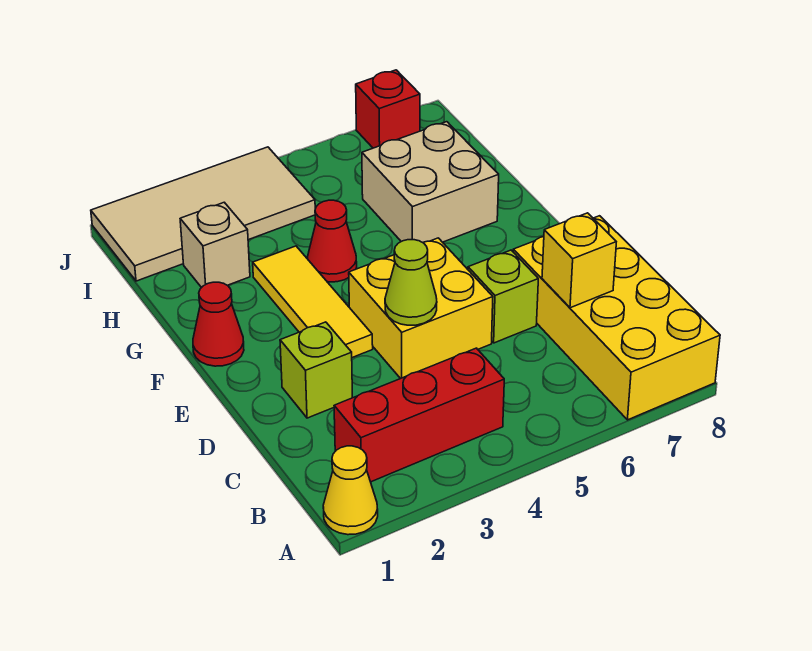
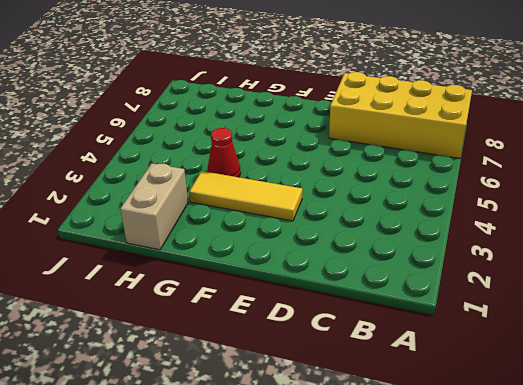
tan 1x2 brick [120,163,188,250] -> tan 1x1 brick [180,202,250,288]
none -> yellow 1x1 cone [323,446,378,535]
none -> red 1x3 brick [334,348,504,482]
none -> lime 1x1 brick [280,322,353,418]

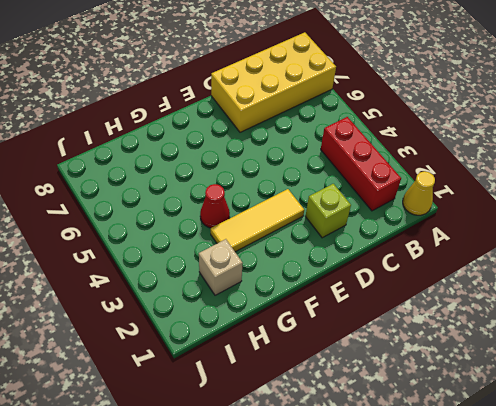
none -> yellow 2x2 brick [349,238,493,379]
none -> lime 1x1 brick [468,250,538,343]
none -> red 1x1 cone [193,282,244,366]

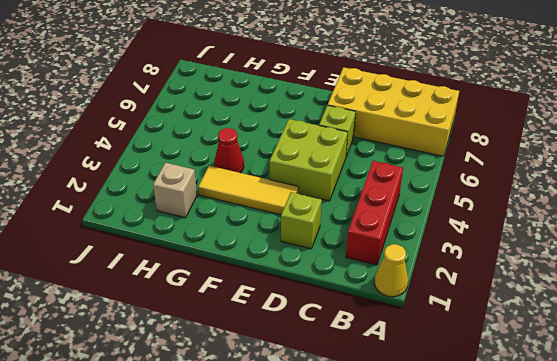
lime 2x2 brick [270,119,348,201] -> yellow 2x2 brick [349,238,493,379]
none -> red 1x1 cone [193,282,244,366]
none -> tan 2x2 brick [362,122,499,243]
none -> tan 2x4 tile [91,147,315,281]

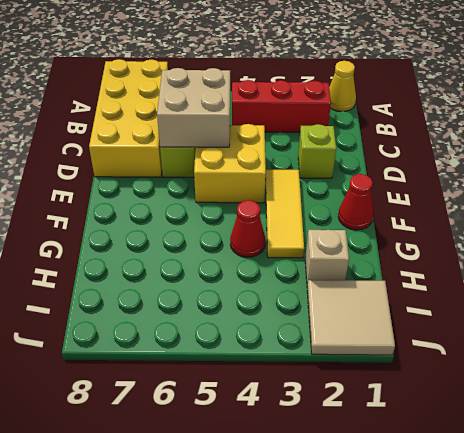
tan 2x2 brick [157,68,230,147] -> tan 2x2 brick moved to [362,122,499,243]
tan 2x2 tile [307,280,395,355] -> tan 2x4 tile [91,147,315,281]
none -> red 1x1 brick [356,70,420,148]
none -> yellow 1x1 brick [542,213,616,308]
none -> lime 1x1 cone [385,240,437,325]

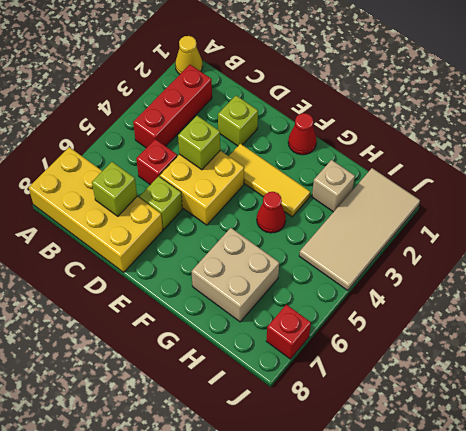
red 1x1 brick [136,139,177,185] -> none
lime 1x1 brick [92,162,137,216] -> yellow 1x1 brick [542,213,616,308]
lime 1x1 brick [178,116,220,170] -> lime 1x1 cone [385,240,437,325]

